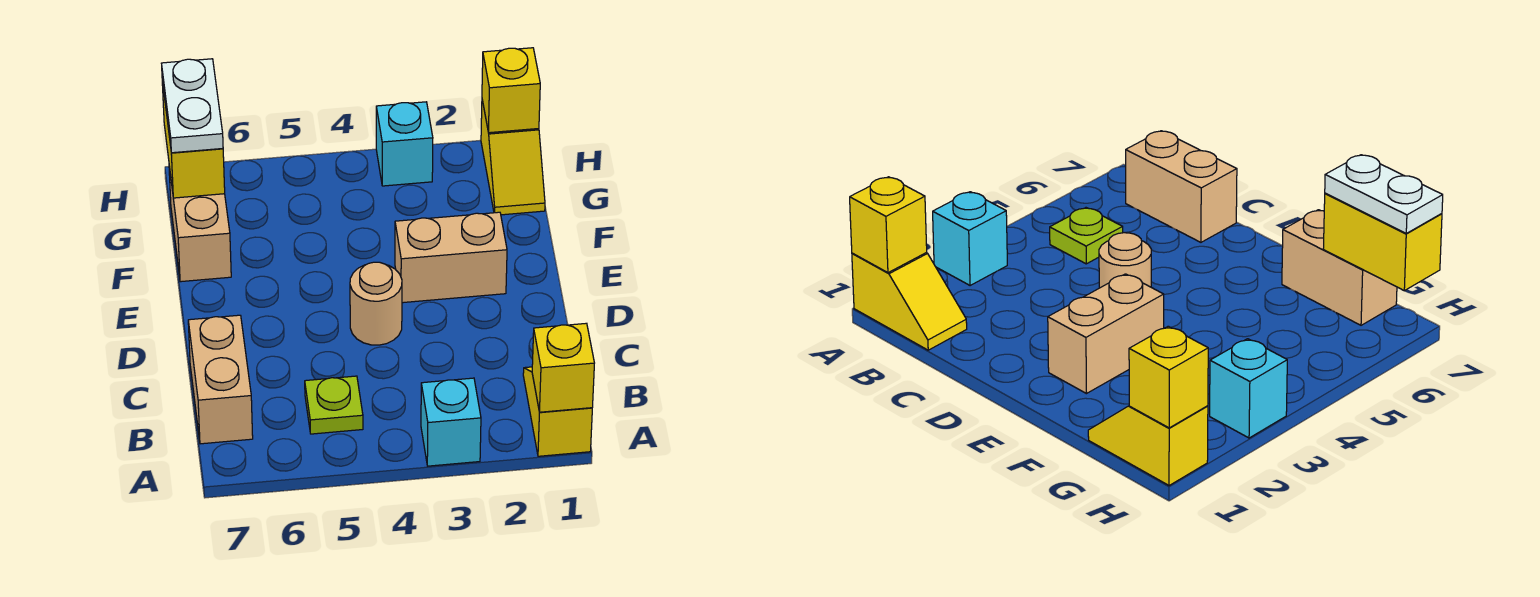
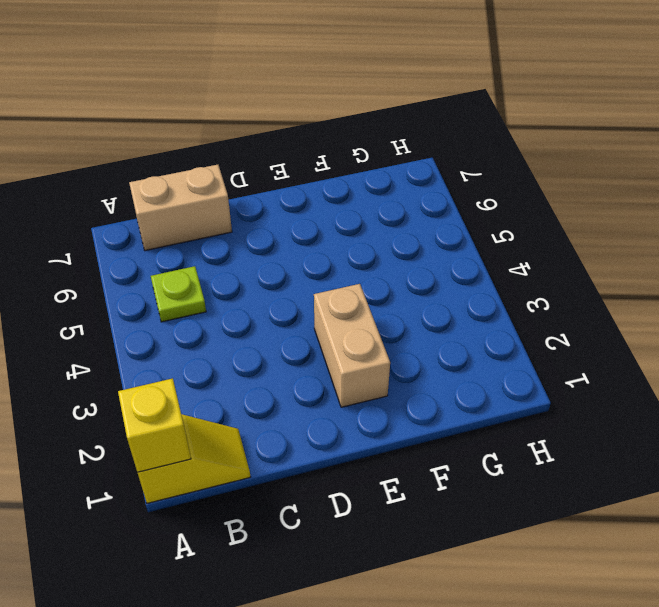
none -> cyan 1x1 brick [421,378,481,466]
none -> tan 1x1 round brick [350,262,402,345]
none -> tan 1x2 brick [169,167,231,282]

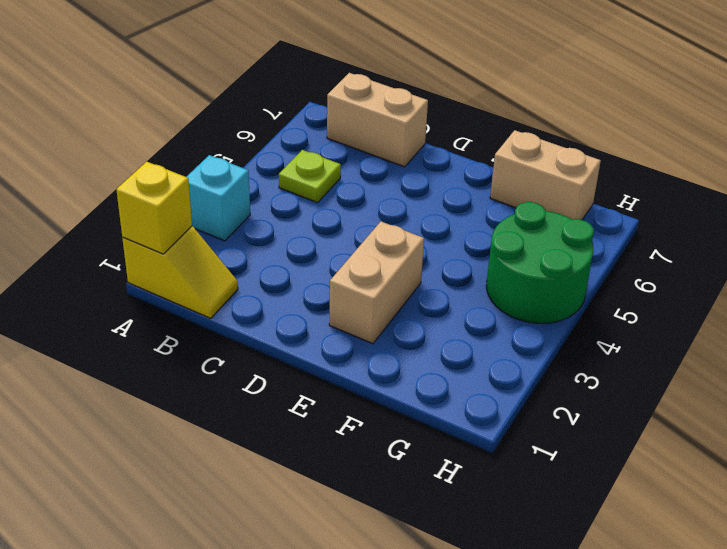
green 2x2 round brick [486,202,594,323] -> none
none -> tan 1x1 round brick [350,262,402,345]
none -> yellow 1x2 slope [481,100,545,215]
none -> cyan 1x1 brick [376,102,433,186]

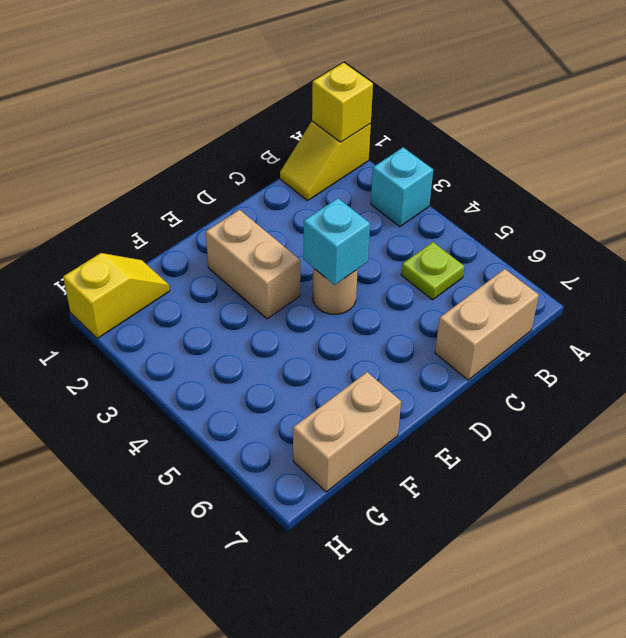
cyan 1x1 brick [303,198,370,285] -> cyan 1x1 brick moved to [376,102,433,186]
none -> yellow 1x2 brick [162,81,225,198]
none -> yellow 1x1 brick [482,48,540,133]
none -> white 1x2 plate [161,59,223,153]

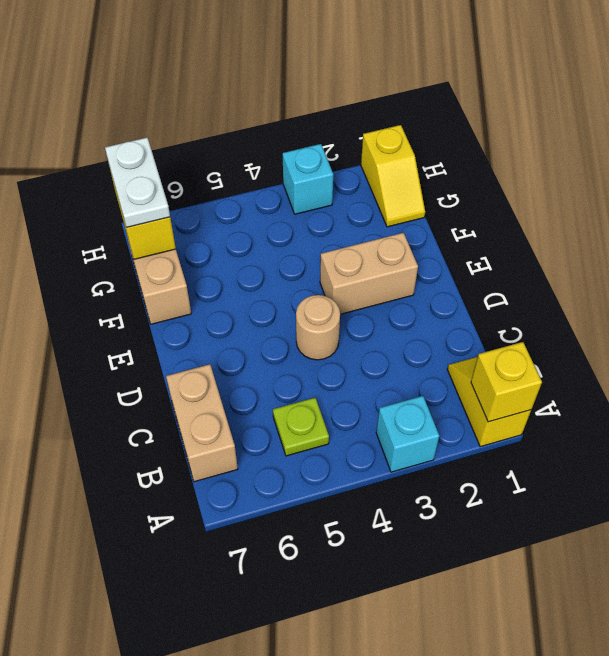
none -> yellow 1x1 brick [482,48,540,133]

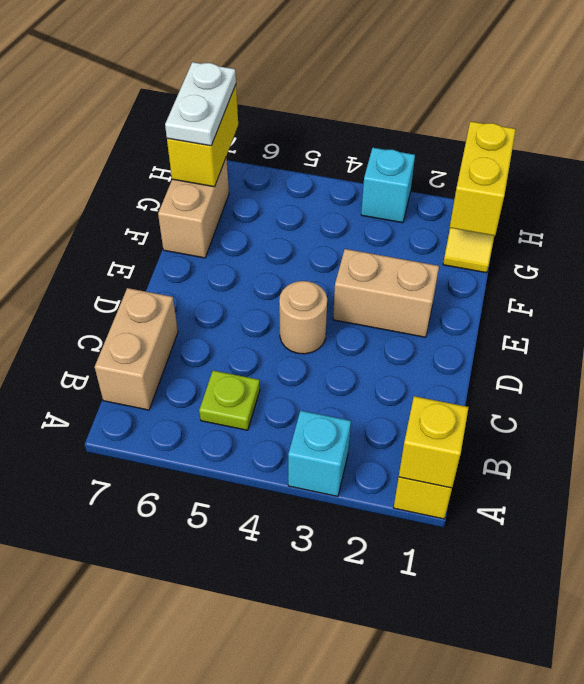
yellow 1x2 brick [450,121,516,236] -> yellow 1x1 brick [482,48,540,133]

